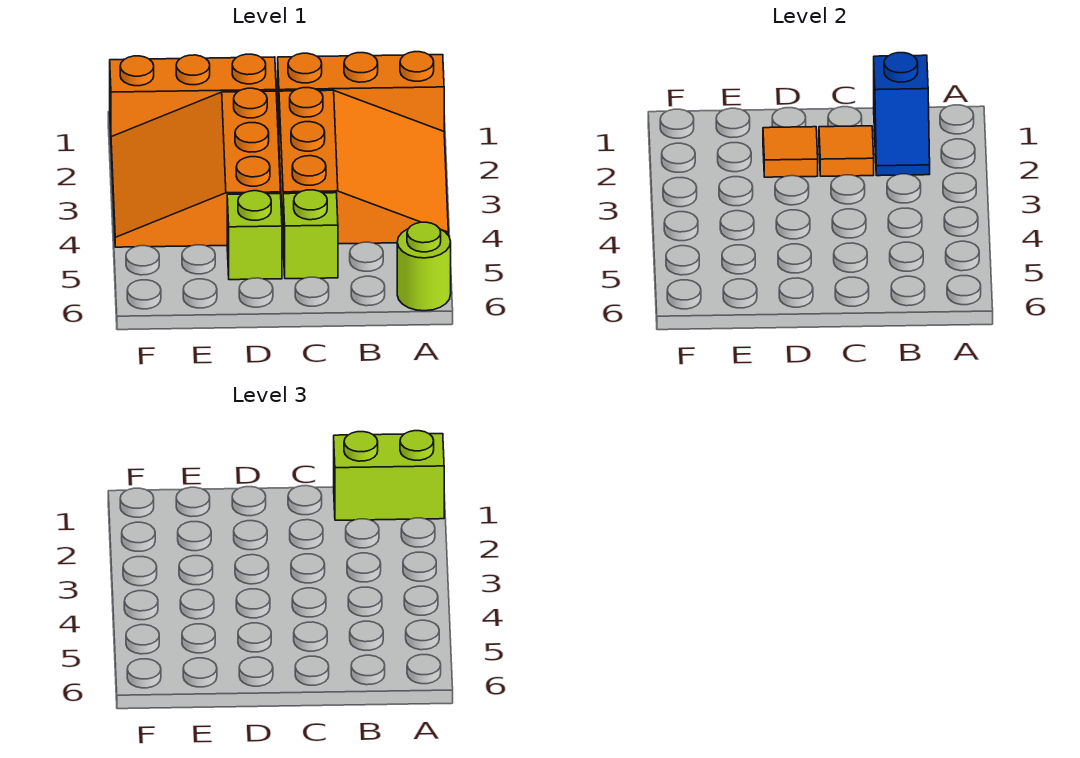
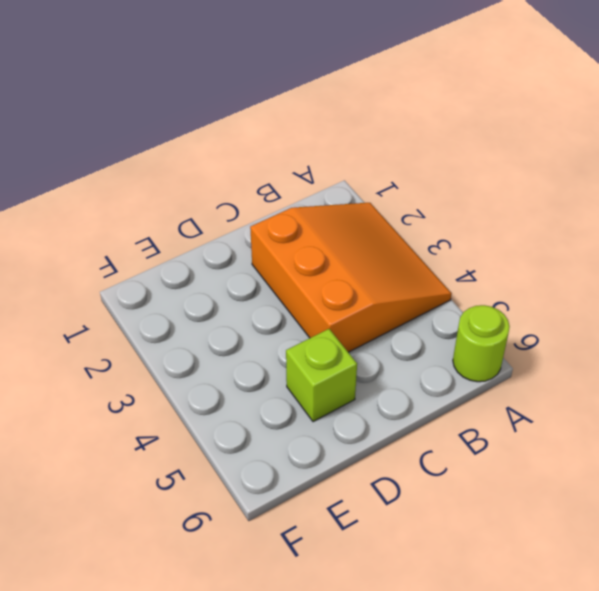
none -> orange 1x3 brick [278,52,444,131]
none -> lime 1x1 brick [283,190,338,279]

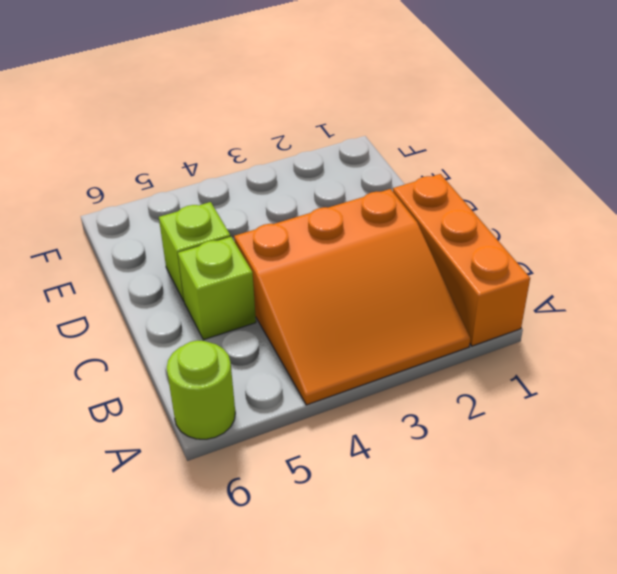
none -> orange 1x3 brick [110,54,276,137]
none -> orange 3x3 slope [111,88,281,247]

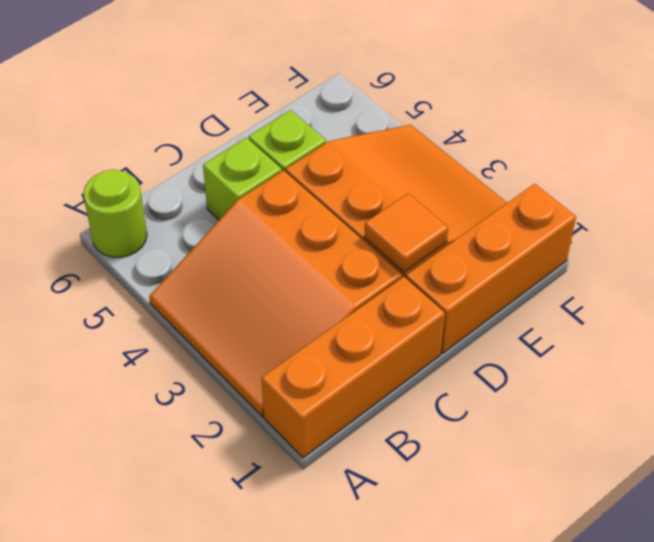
none -> blue 1x2 slope [874,53,930,176]
none -> orange 1x1 tile [819,126,874,176]

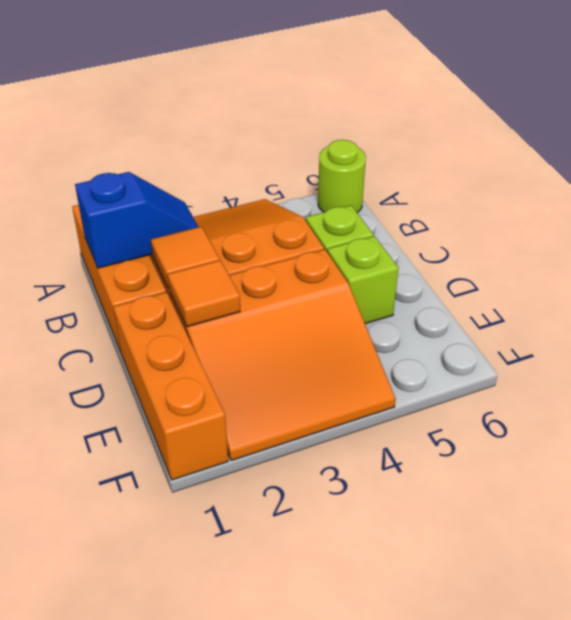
none -> lime 1x2 brick [334,431,444,520]

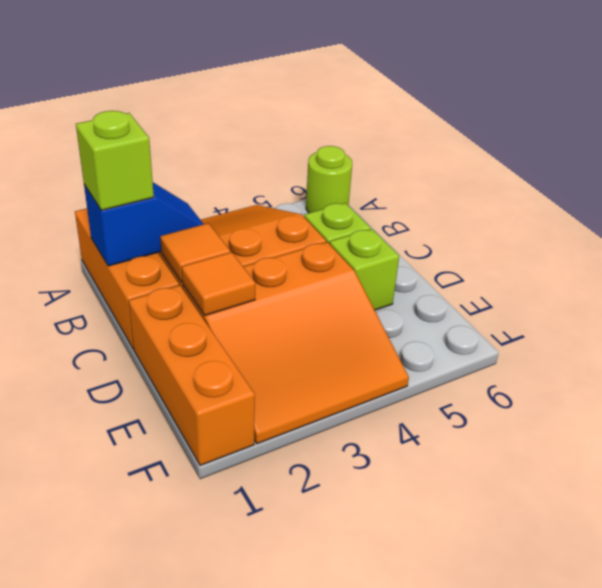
lime 1x1 brick [76,111,154,210] -> lime 1x2 brick [334,431,444,520]

